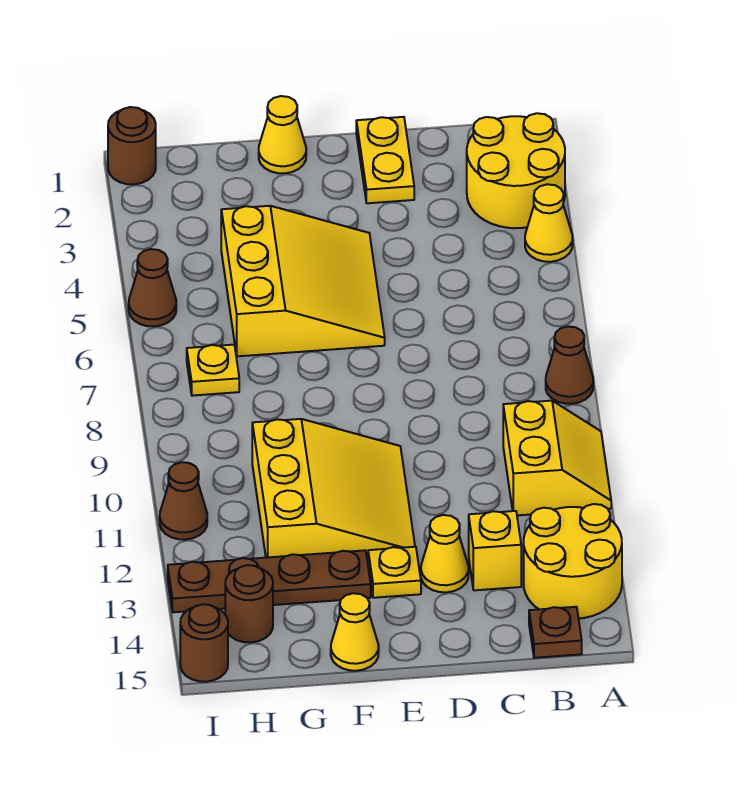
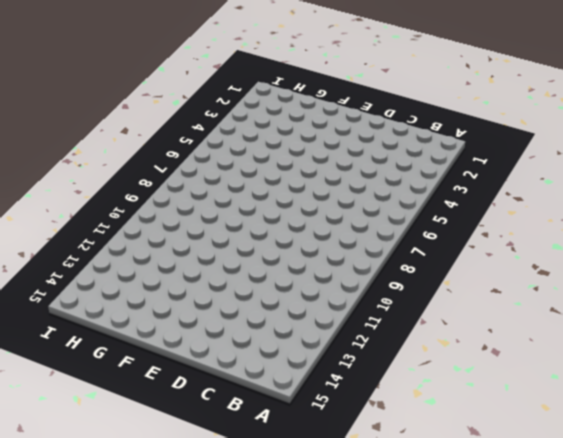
none -> yellow 2x2 round brick [467,113,565,228]
none -> yellow 1x1 cone [525,184,573,262]
none -> brown 1x1 cone [546,326,593,404]

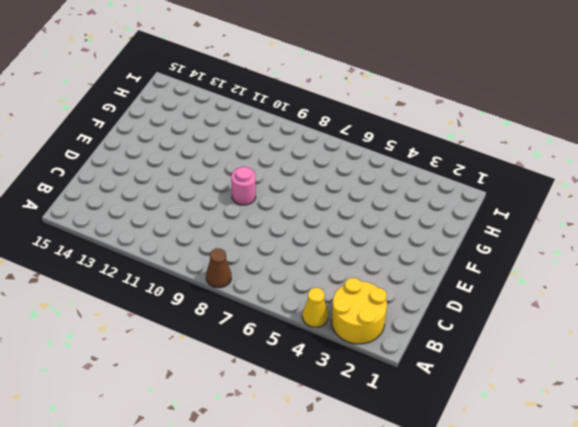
pink 1x1 round brick [231,167,256,205] -> none
none -> yellow 2x2 slope [503,401,611,515]
none -> yellow 2x2 round brick [524,504,622,619]
none -> brown 1x1 plate [529,607,582,658]

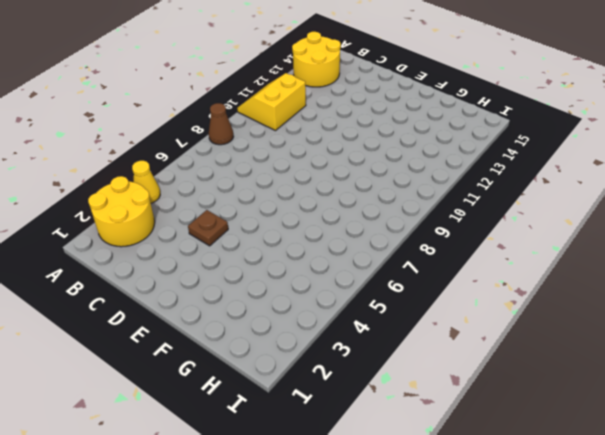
brown 1x1 plate [188,210,228,246] -> brown 1x1 plate moved to [529,607,582,658]
none -> yellow 1x1 brick [469,511,521,590]
none -> yellow 1x2 plate [356,117,414,203]
none -> yellow 1x1 cone [421,515,469,592]

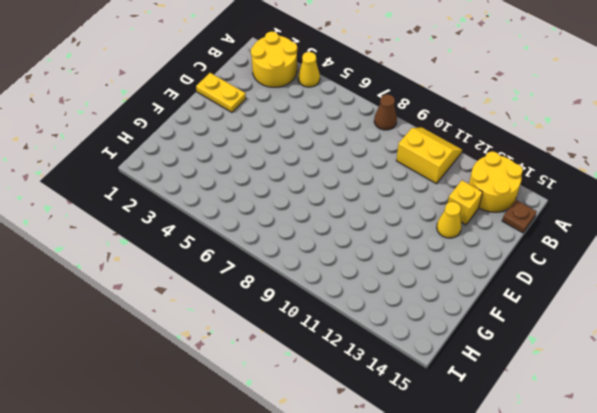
none -> yellow 3x3 slope [221,206,385,356]
none -> yellow 3x3 slope [252,419,415,562]
none -> yellow 1x1 plate [368,547,421,598]

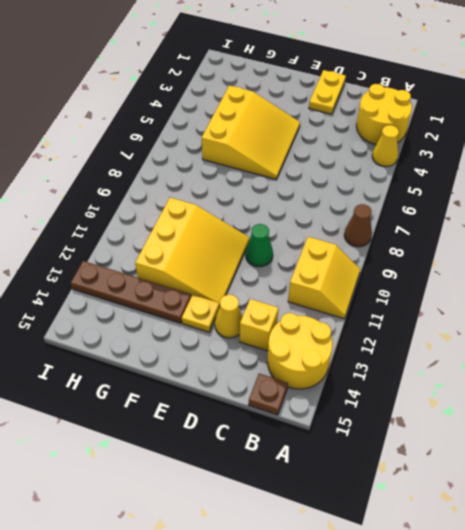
green 1x1 cone [245,224,273,267] -> none
none -> yellow 1x1 cone [259,96,306,173]
none -> yellow 1x1 cone [331,593,379,671]
none -> yellow 1x1 plate [187,345,239,396]

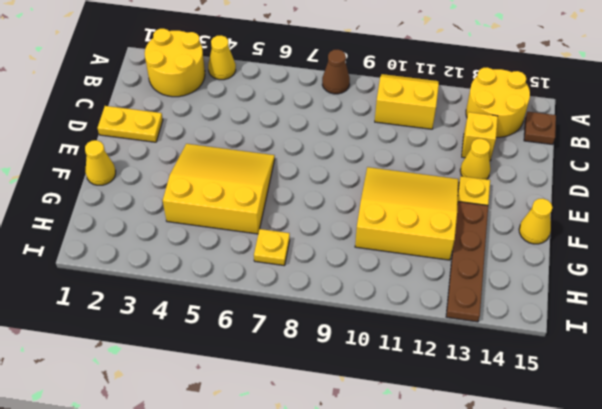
none -> brown 1x1 round brick [225,565,273,643]
none -> brown 1x1 round brick [108,107,156,184]
none -> brown 1x1 cone [129,249,176,327]

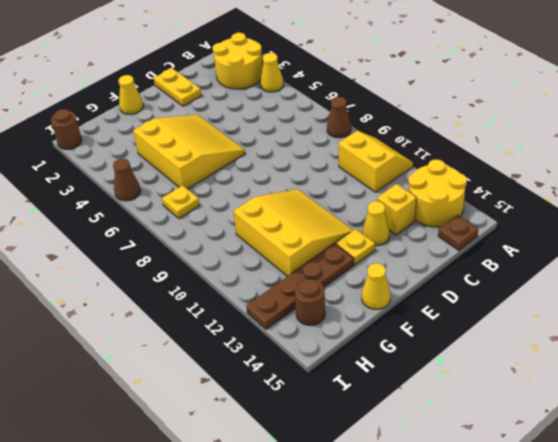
none -> brown 1x1 cone [160,462,207,540]
none -> brown 1x1 round brick [180,604,228,682]

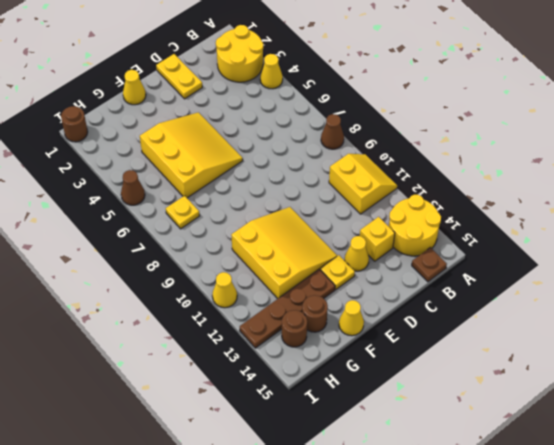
brown 1x1 round brick [302,295,328,332] -> brown 1x1 round brick moved to [180,604,228,682]
yellow 1x1 cone [212,272,237,308] -> brown 1x1 cone [160,462,207,540]

